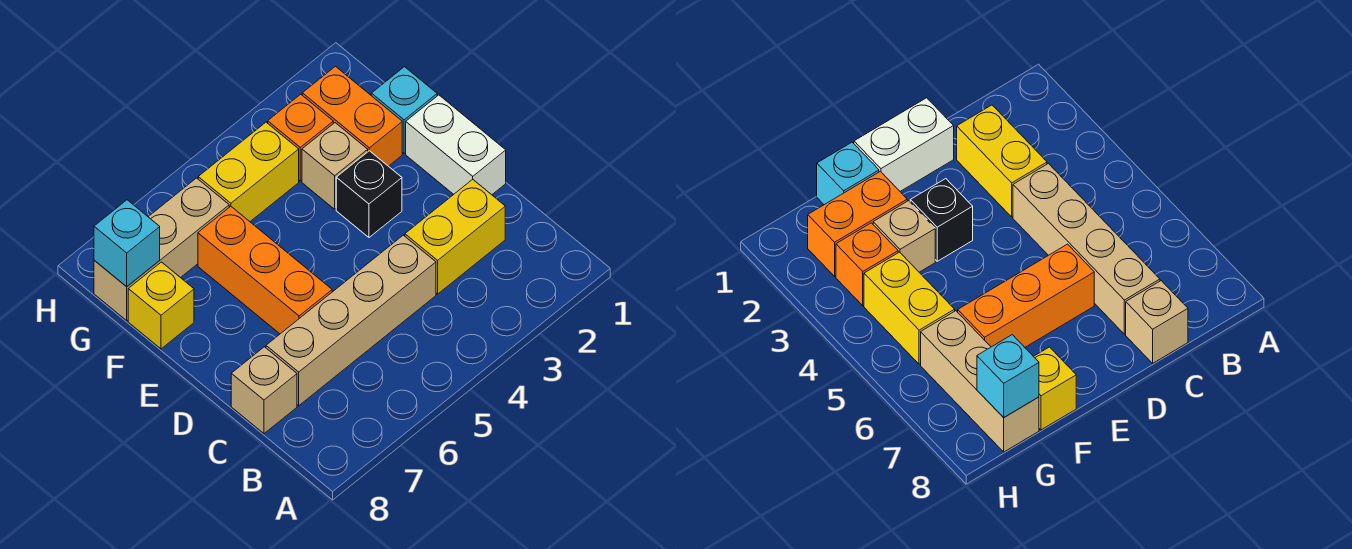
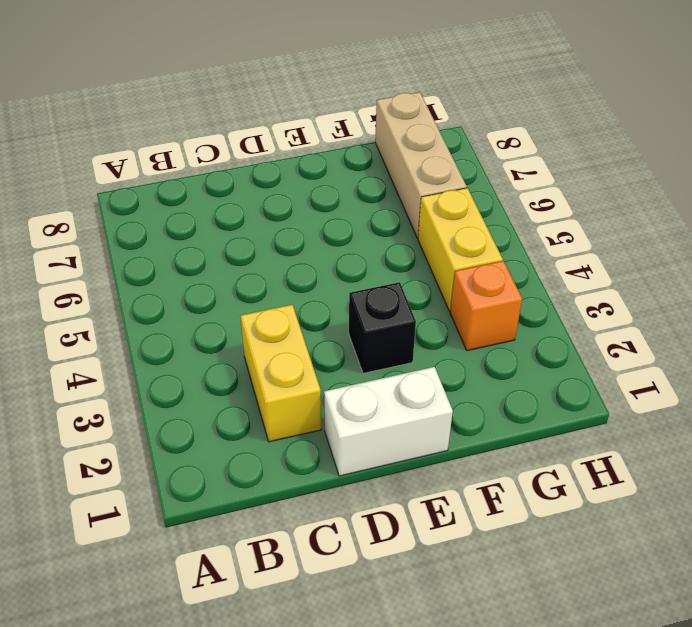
none -> tan 1x4 brick [266,235,436,406]
none -> tan 1x1 brick [231,347,297,433]
none -> orange 1x3 brick [198,206,332,334]

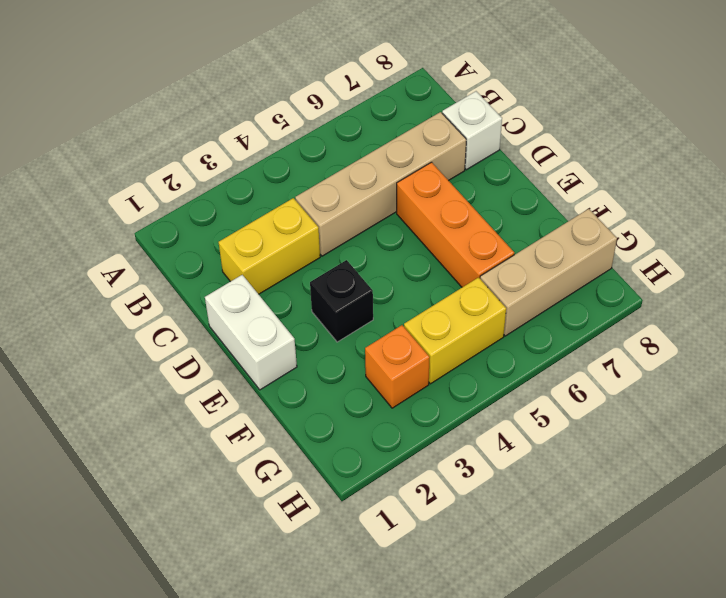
white 1x1 brick [442,91,502,170] -> tan 1x1 brick [231,347,297,433]
none -> cyan 1x1 brick [371,67,437,153]
none -> orange 1x2 brick [302,66,402,166]
none -> tan 1x1 brick [302,123,368,209]

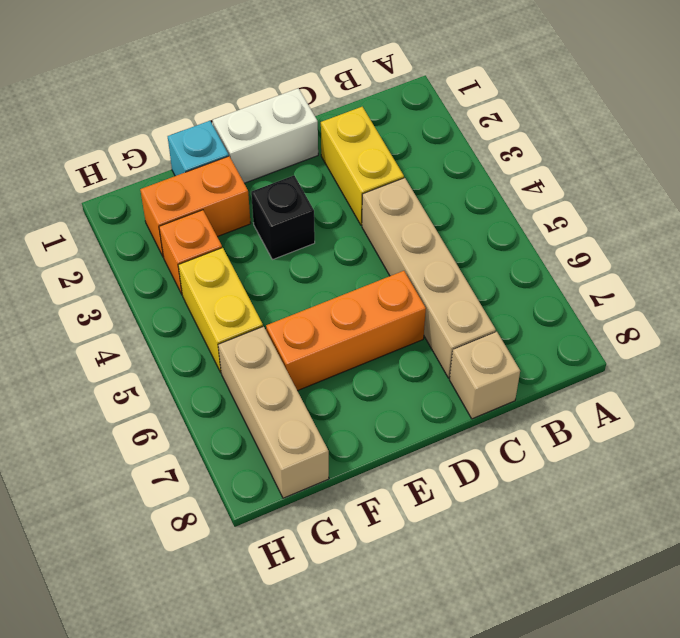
none -> tan 1x1 brick [302,123,368,209]
none -> yellow 1x1 brick [128,262,194,349]
none -> cyan 1x1 brick [94,200,160,287]

